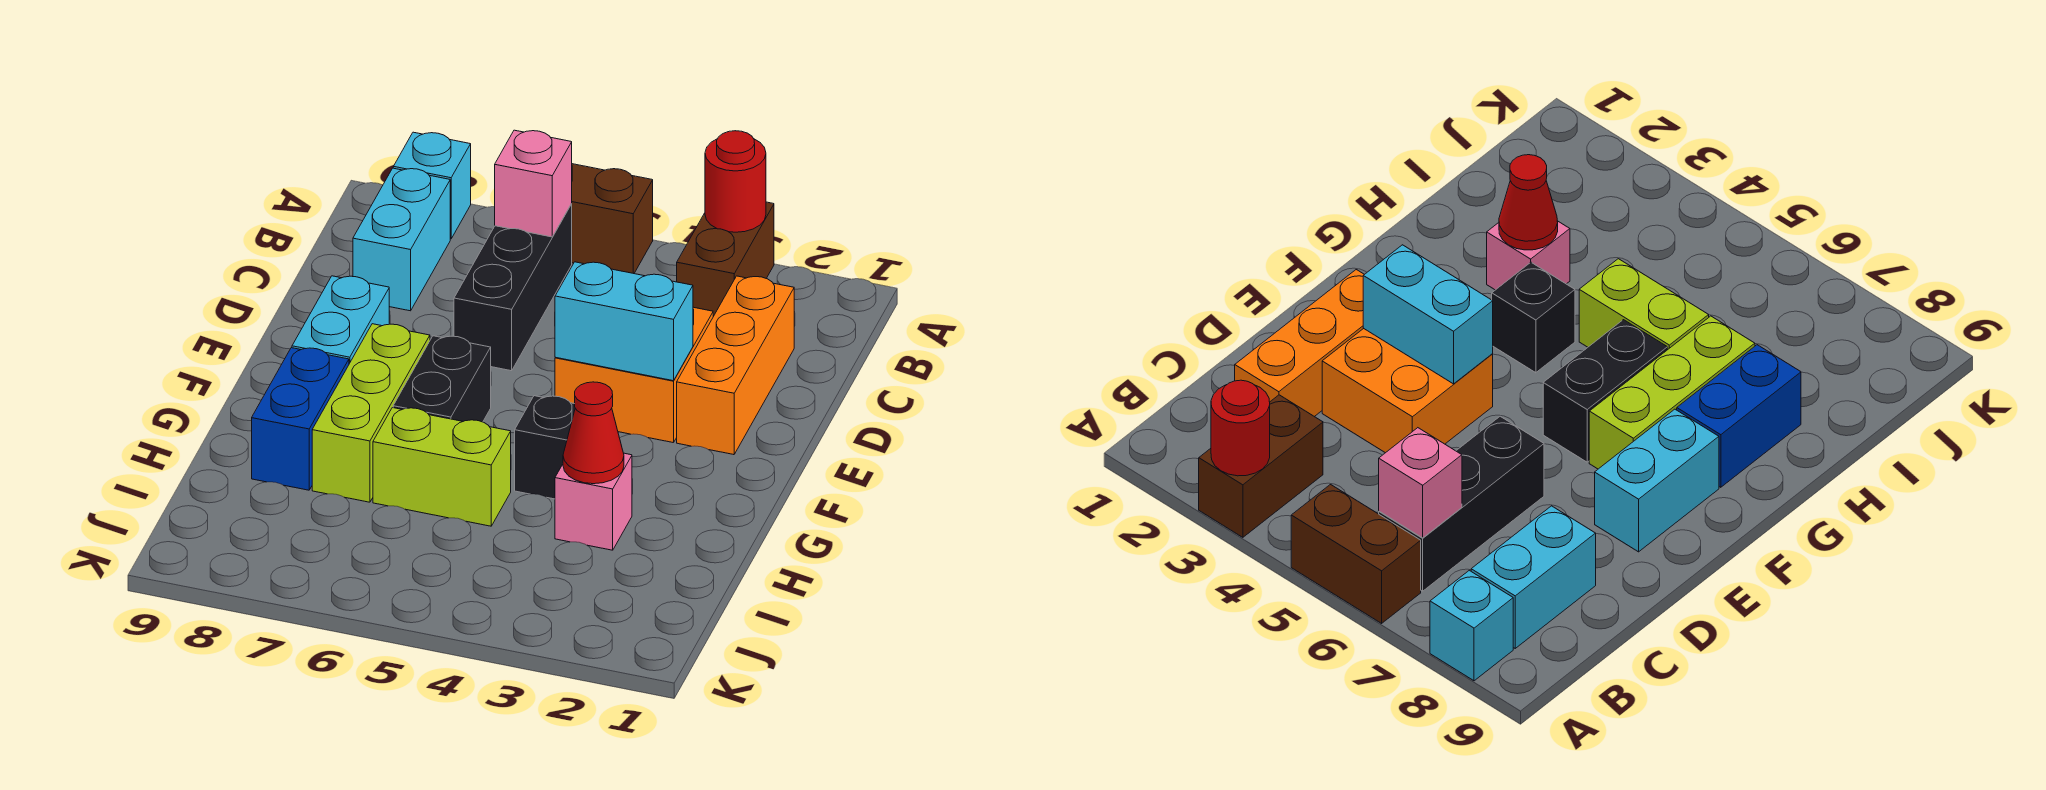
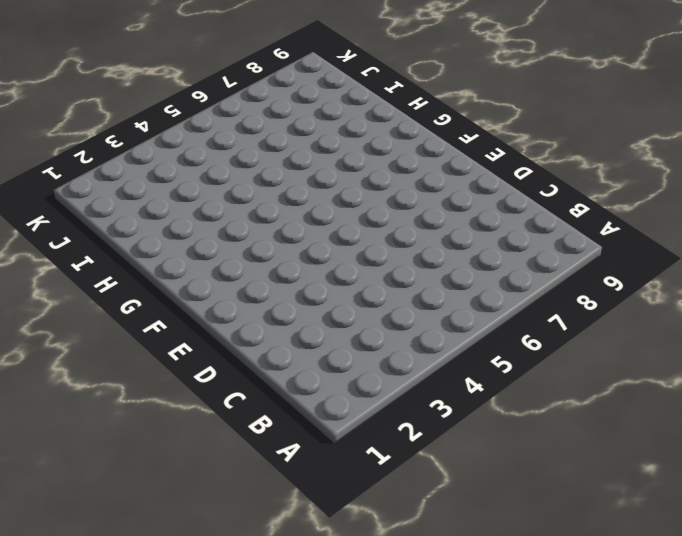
none -> brown 1x2 brick [677,202,774,316]
none -> brown 1x2 brick [571,164,653,274]
none -> cyan 1x1 brick [393,132,471,239]

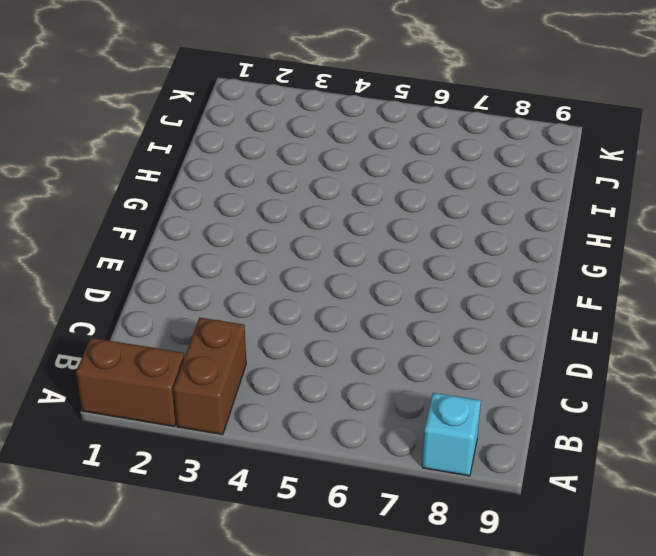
brown 1x2 brick [76,338,184,427] -> brown 1x2 brick moved to [571,164,653,274]
none -> black 1x3 brick [454,204,572,371]
none -> cyan 1x2 brick [353,168,450,311]
none -> orange 1x3 brick [677,276,794,455]

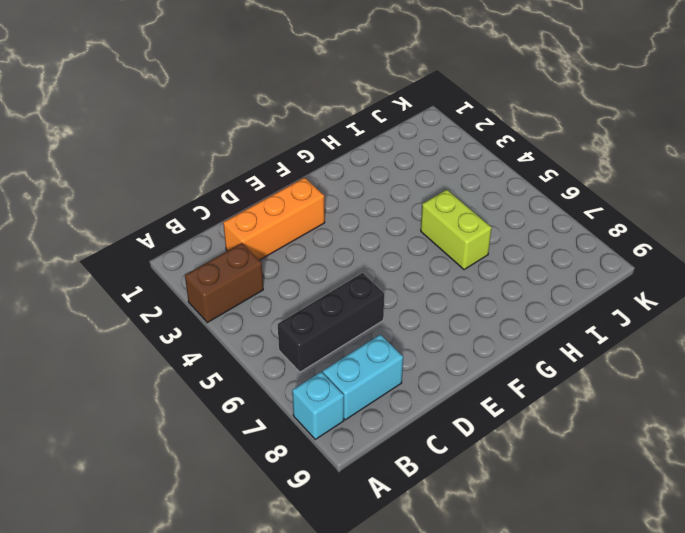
none -> brown 1x2 brick [571,164,653,274]
none -> orange 2x2 brick [555,307,713,443]
none -> cyan 1x2 brick [292,276,389,364]

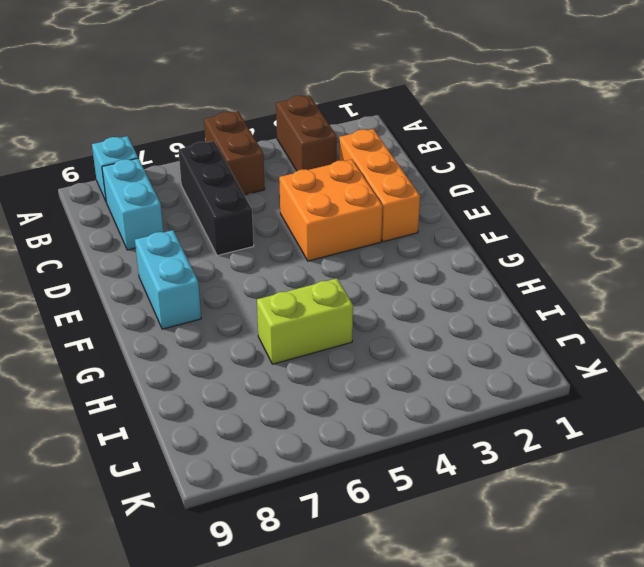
brown 1x2 brick [204,111,265,195] -> brown 1x2 brick turned to [571,164,653,274]
none -> black 1x2 brick [393,336,491,422]
none -> lime 1x3 brick [312,324,430,502]
none -> black 1x1 brick [515,396,575,499]

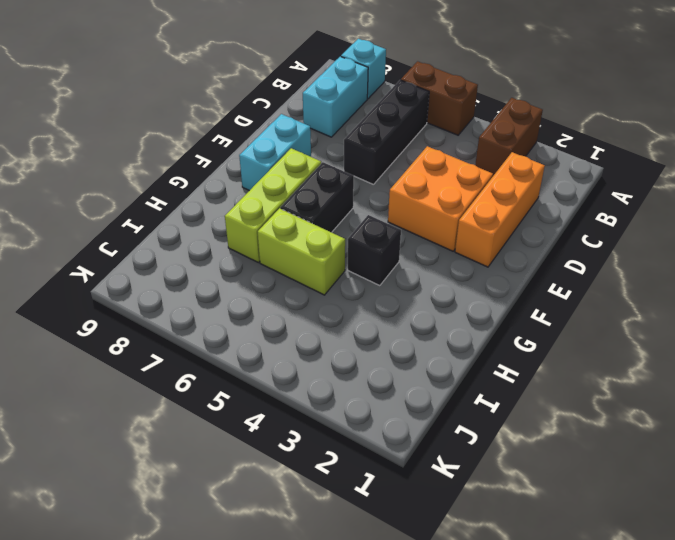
none -> blue 1x2 brick [252,348,349,490]
none -> pink 1x1 brick [555,453,632,550]
none -> red 1x1 round brick [705,131,766,232]

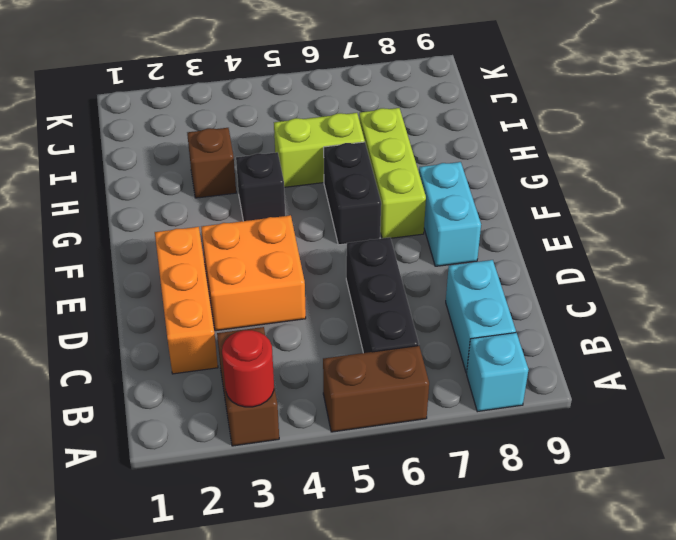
brown 1x1 brick [187,128,236,198] -> pink 1x1 brick [555,453,632,550]
none -> blue 1x2 brick [252,348,349,490]
none -> pink 1x1 brick [495,130,572,237]
none -> cyan 1x2 brick [555,262,693,381]

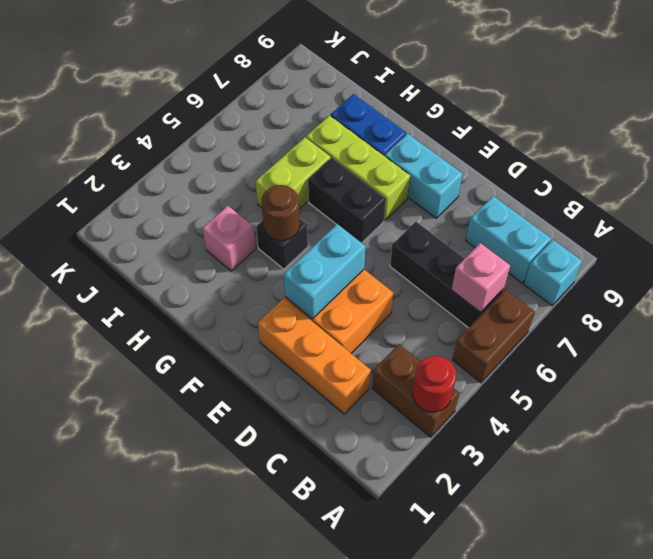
brown 1x1 round brick [262,185,300,241] -> none
none -> red 1x1 cone [563,382,624,484]

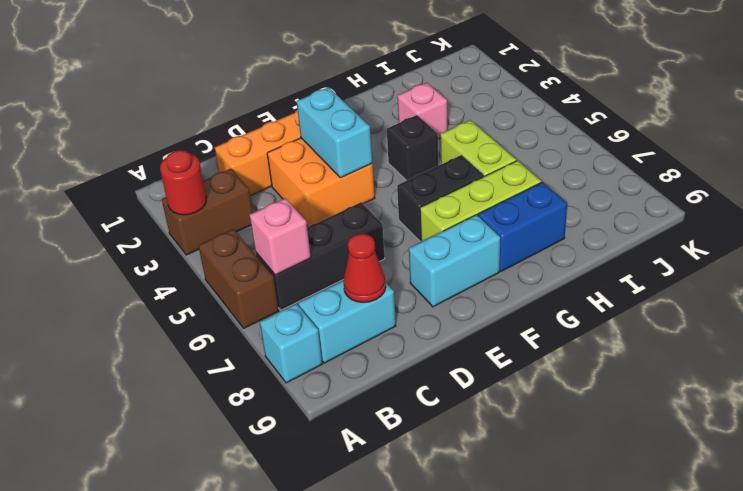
red 1x1 cone [343,234,386,302] -> red 1x1 cone moved to [563,382,624,484]

